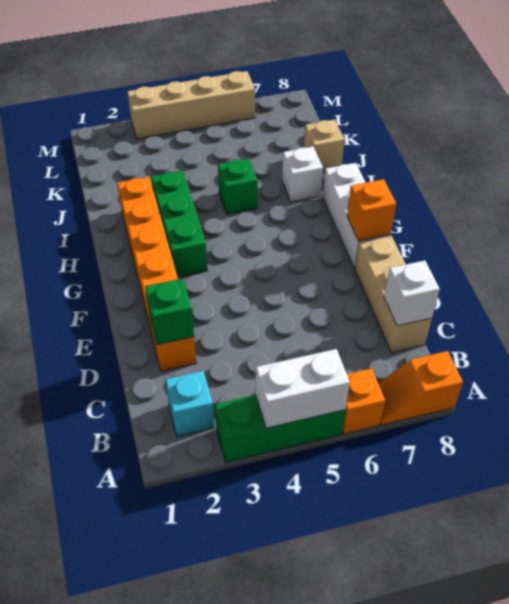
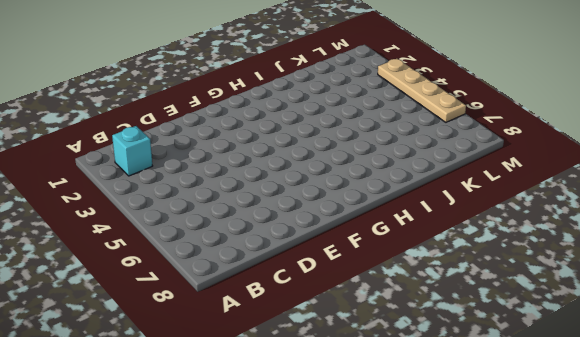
tan 1x4 plate [378,59,466,122] -> tan 1x4 brick [127,71,255,139]
none -> green 1x3 brick [215,395,345,462]
none -> orange 1x1 brick [342,368,385,434]
none -> orange 1x2 slope [378,351,463,425]

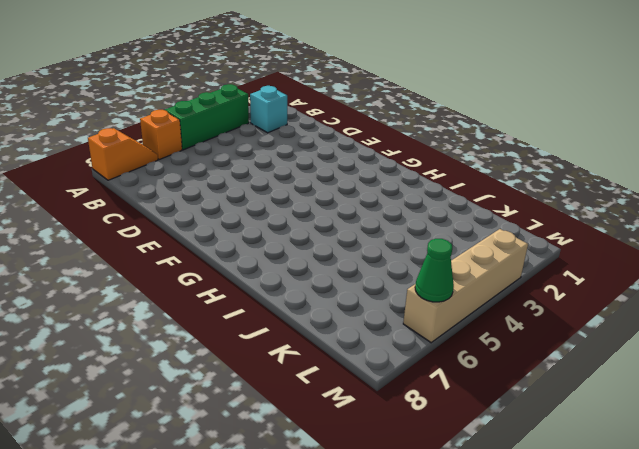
green 1x1 cone [415,239,454,302] -> none
none -> tan 1x3 brick [355,236,432,353]
none -> orange 1x6 brick [117,177,196,371]
none -> white 1x3 brick [323,163,391,269]

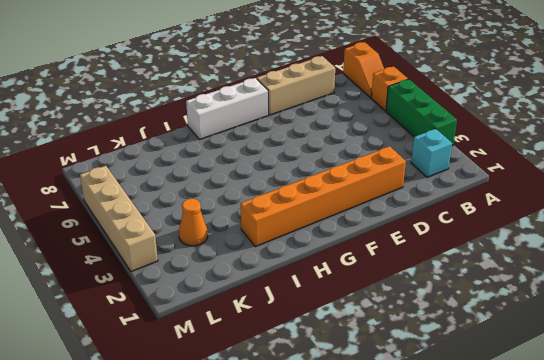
orange 1x1 cone [179,199,208,246] -> none
none -> green 1x3 brick [151,171,208,277]
none -> green 1x1 brick [218,158,257,214]
none -> white 1x1 brick [282,147,323,202]

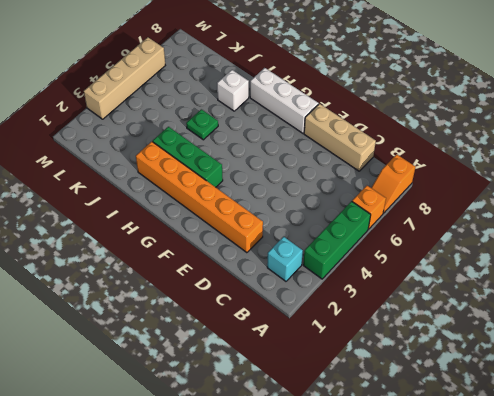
green 1x1 plate [186,109,218,140] -> green 1x1 brick [218,158,257,214]
none -> tan 1x1 brick [304,119,344,172]
none -> white 1x2 brick [255,349,350,428]
none -> white 1x1 brick [384,260,440,326]

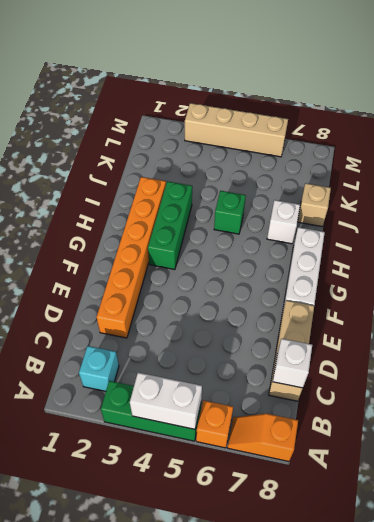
none -> green 1x1 brick [145,279,194,345]
none -> orange 1x1 brick [347,179,396,241]

